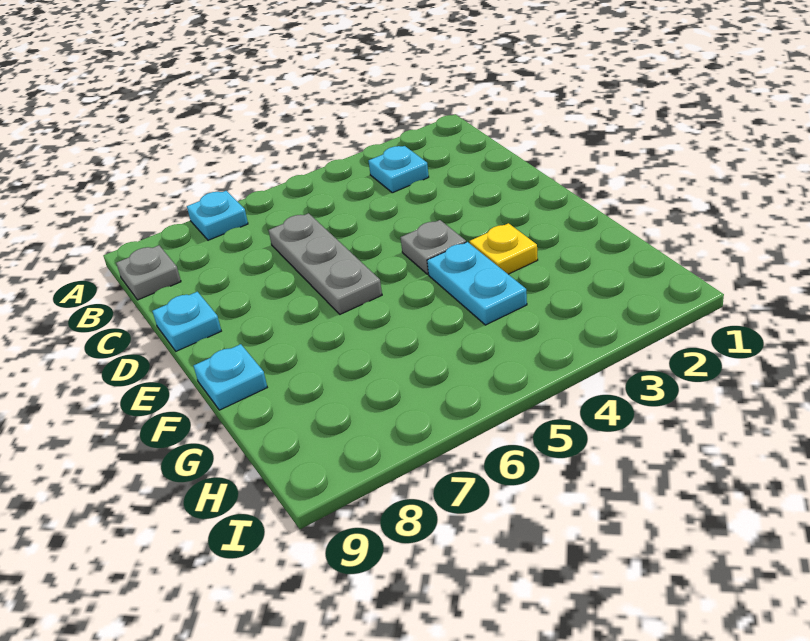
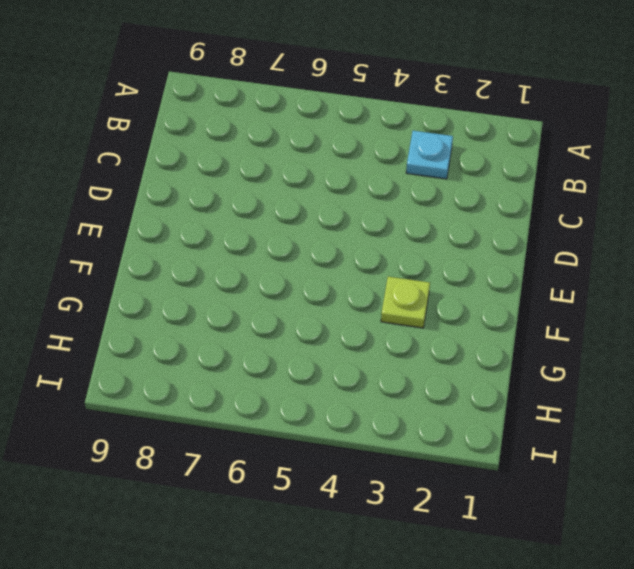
lime 1x1 plate [381,277,430,328] -> yellow 1x1 plate [469,223,538,274]
none -> cyan 1x1 plate [187,191,248,240]
none -> grey 1x1 plate [116,245,181,300]

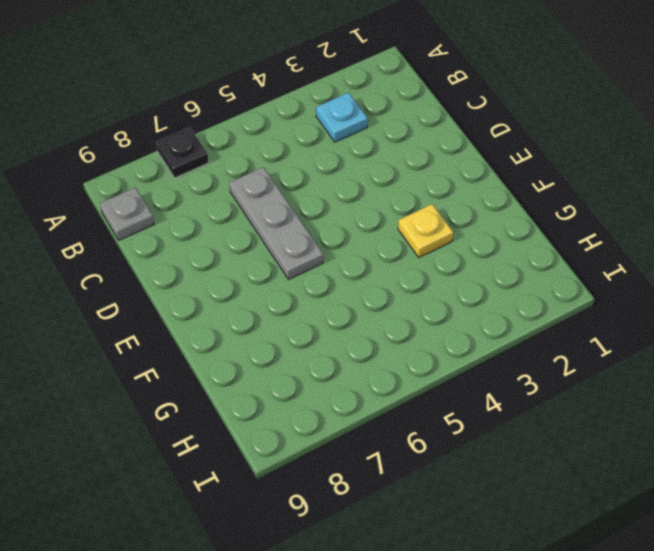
black 1x1 plate [156,127,209,178] -> cyan 1x1 plate [187,191,248,240]
none -> cyan 1x1 plate [153,292,221,351]
none -> grey 1x1 plate [400,220,466,274]

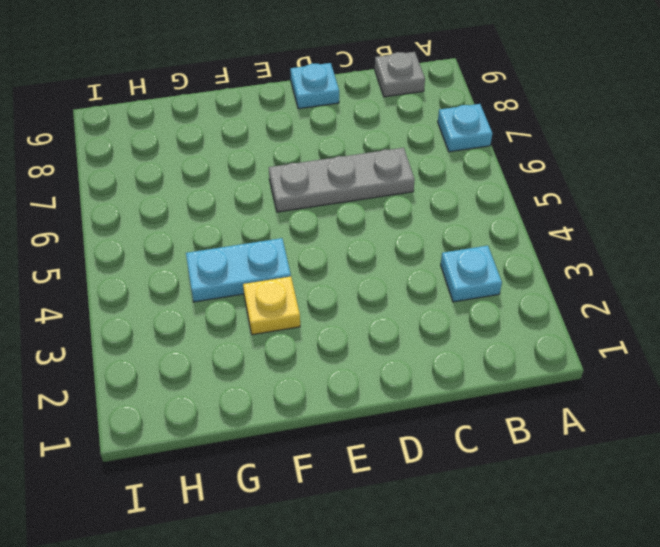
none -> grey 1x1 plate [400,220,466,274]
none -> cyan 1x1 plate [194,344,267,410]

